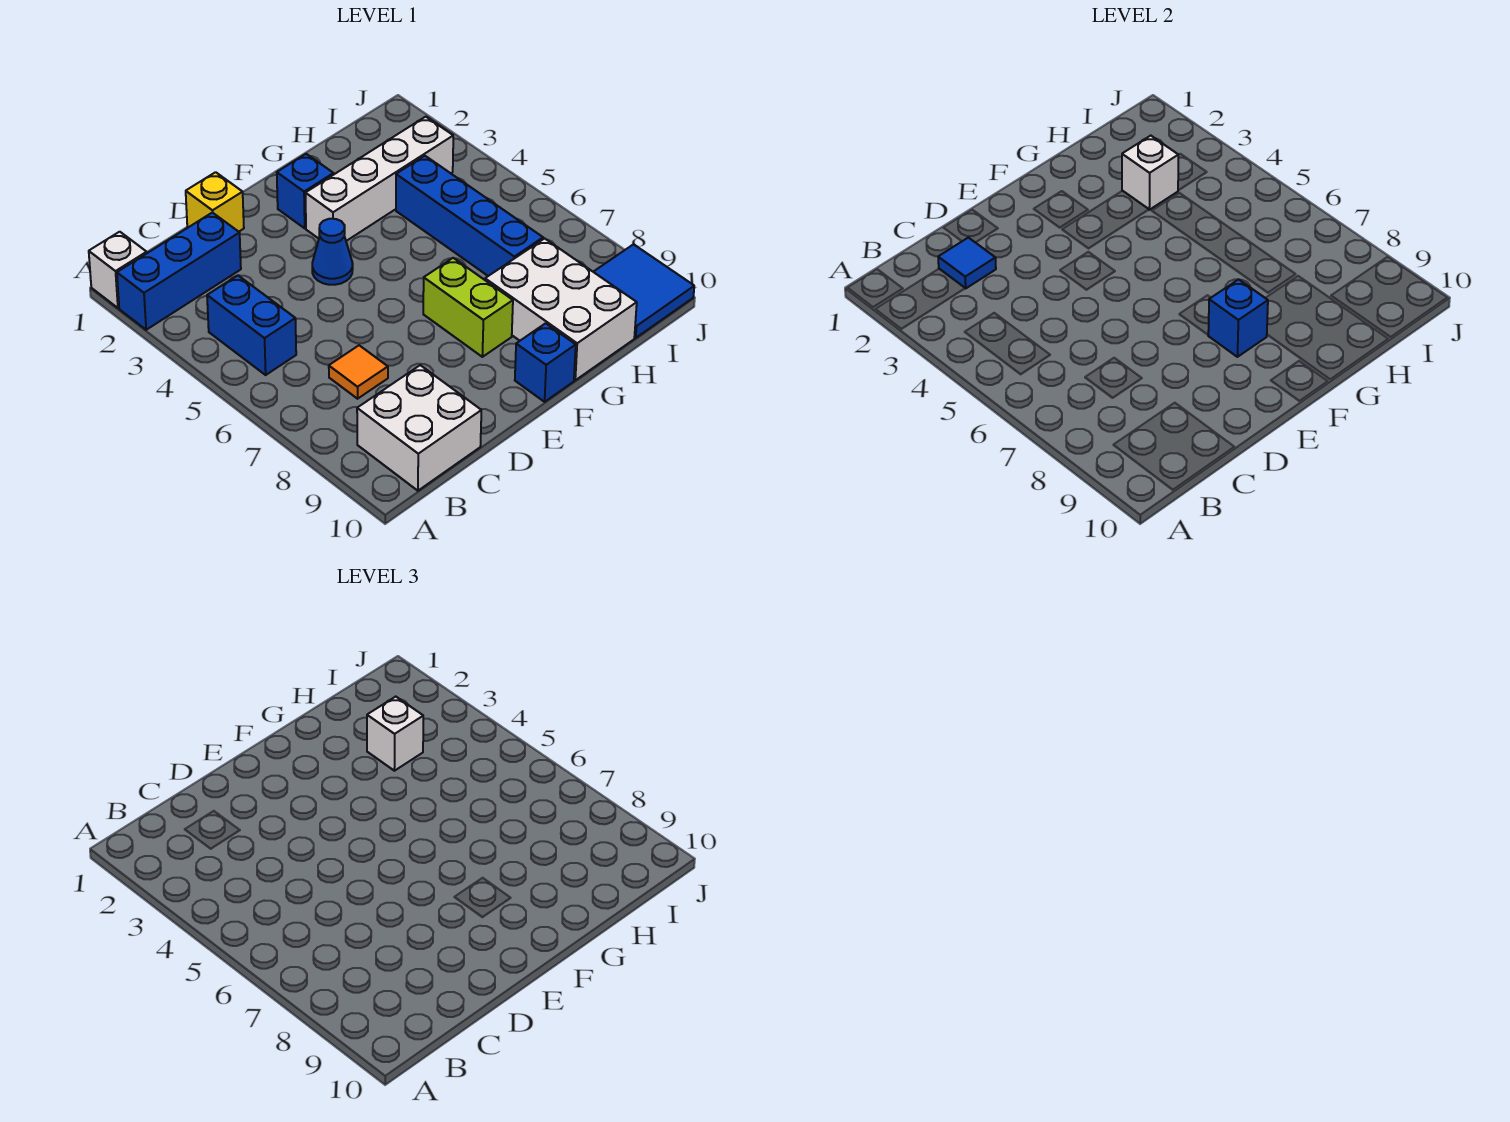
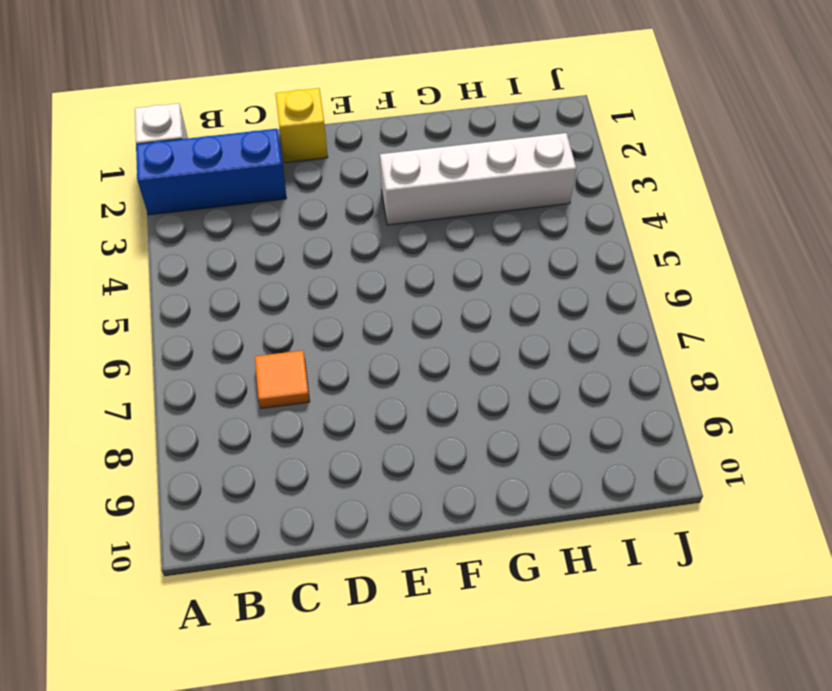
none -> blue 1x2 brick [207,276,296,375]
none -> white 2x2 brick [357,365,481,491]
none -> blue 1x1 cone [312,219,353,285]

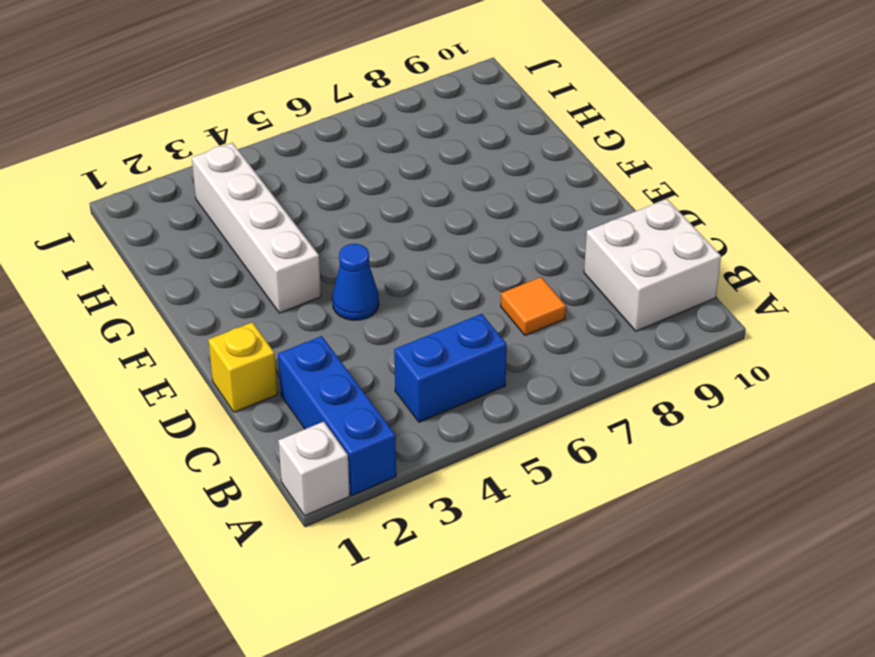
none -> blue 1x1 brick [277,154,334,228]
none -> lime 1x2 brick [423,258,513,357]
none -> blue 1x1 brick [515,323,576,402]

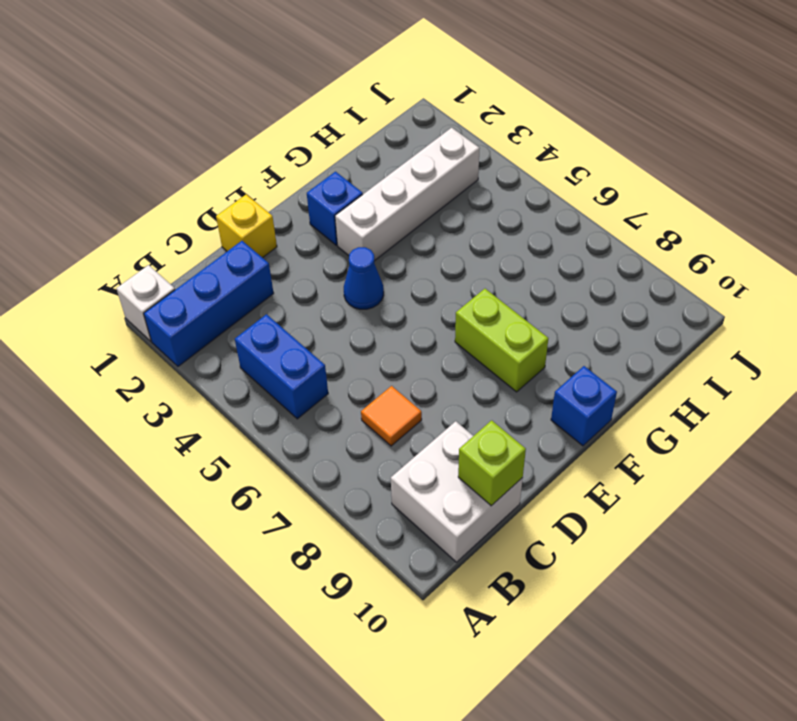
lime 1x1 brick [458,420,526,506] -> none
none -> white 2x3 brick [485,238,637,380]
none -> blue 1x4 brick [396,156,543,276]
none -> blue 2x2 tile [594,244,694,338]

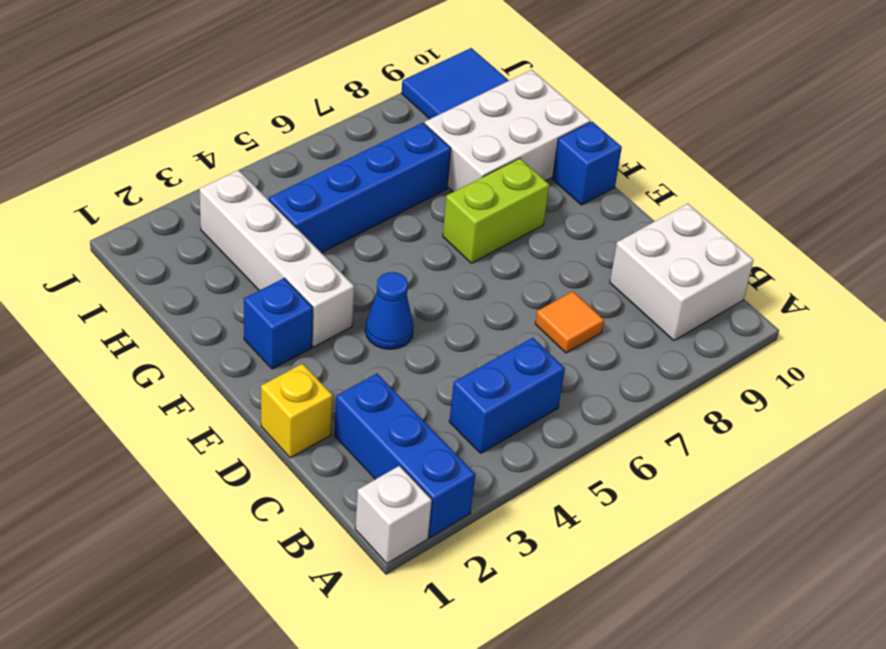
none -> blue 1x1 tile [938,238,996,288]
none -> blue 1x1 brick [1208,279,1268,357]
none -> white 1x1 brick [1122,136,1178,210]

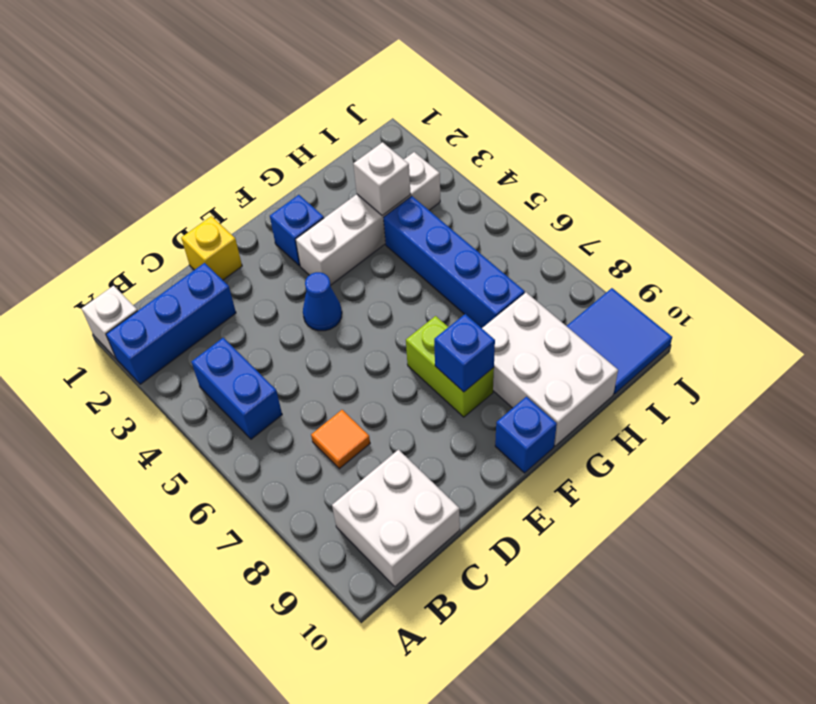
none -> blue 1x1 tile [938,238,996,288]
none -> white 1x1 brick [367,697,423,771]

